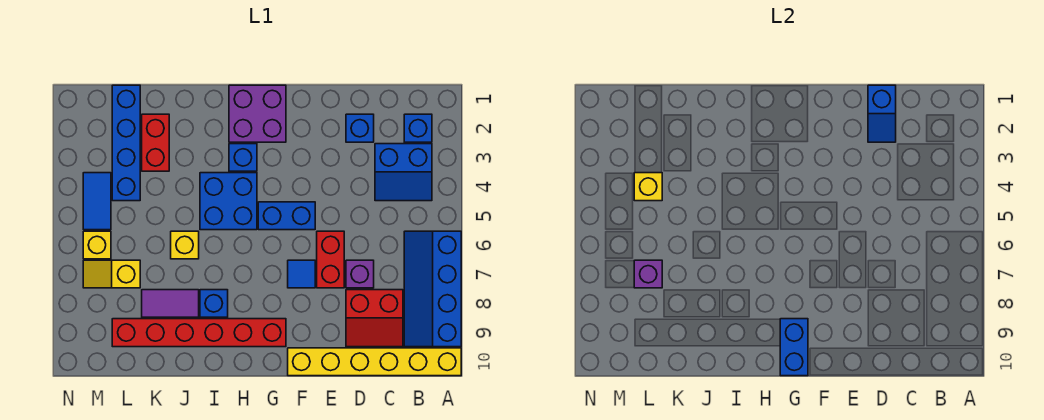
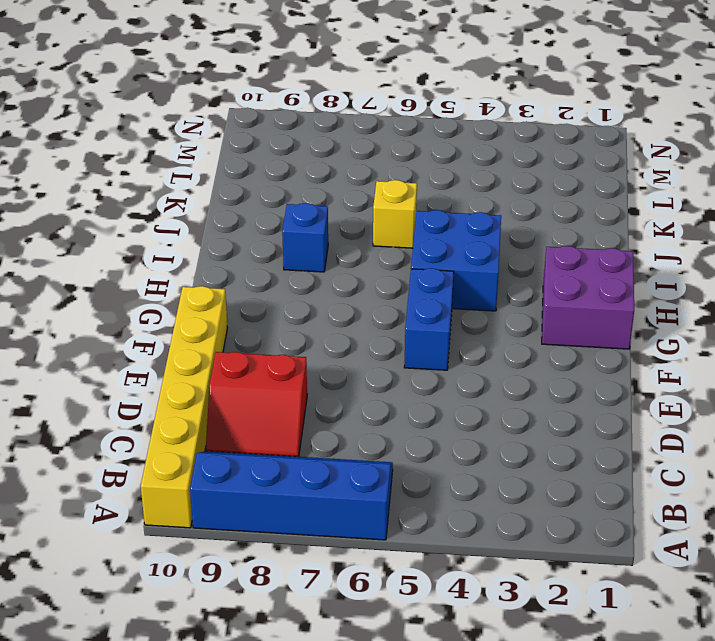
red 2x2 slope [206,352,307,457] -> red 2x2 slope turned to [346,290,403,347]
none -> blue 1x1 brick [404,114,432,142]
none -> blue 2x2 slope [375,144,432,201]
none -> blue 1x1 brick [346,114,374,142]

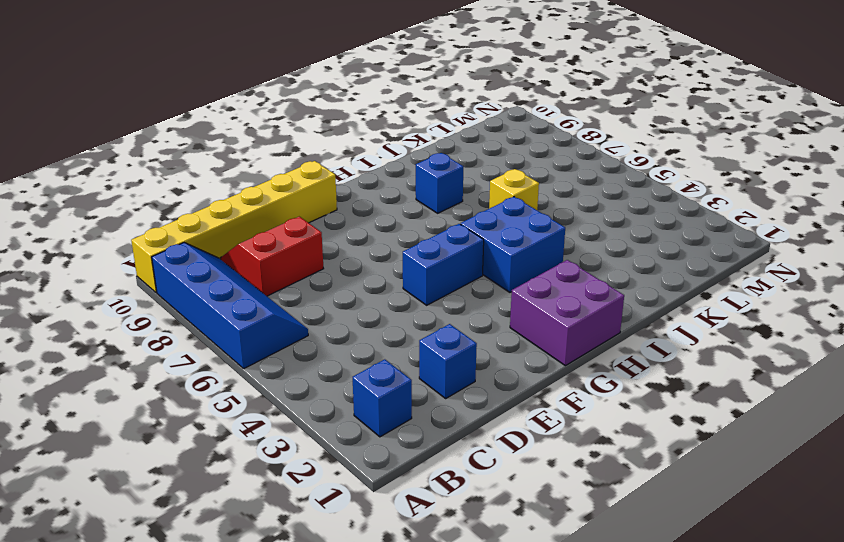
none -> blue 2x2 slope [375,144,432,201]
none -> purple 1x1 brick [346,260,374,288]
none -> red 1x2 brick [317,231,344,288]

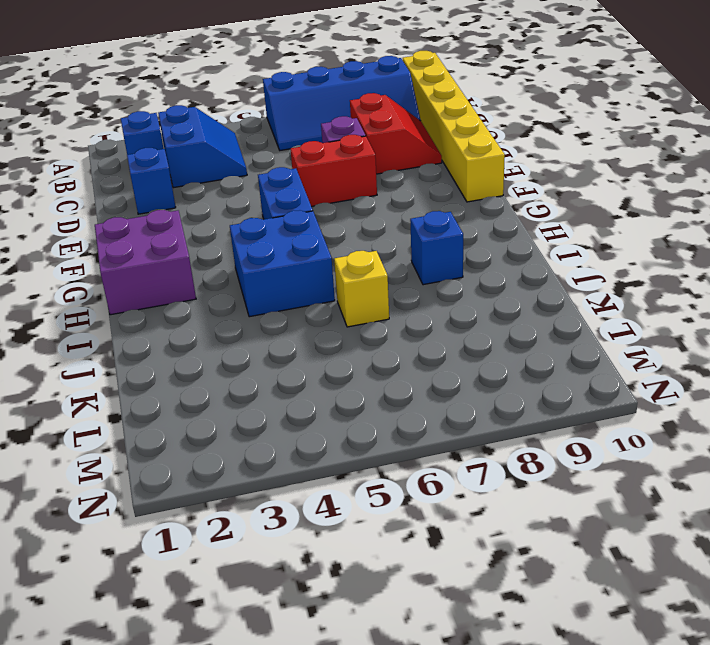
none -> blue 1x1 tile [288,260,315,288]
none -> red 1x6 brick [112,319,286,347]
none -> blue 1x1 brick [229,144,257,171]

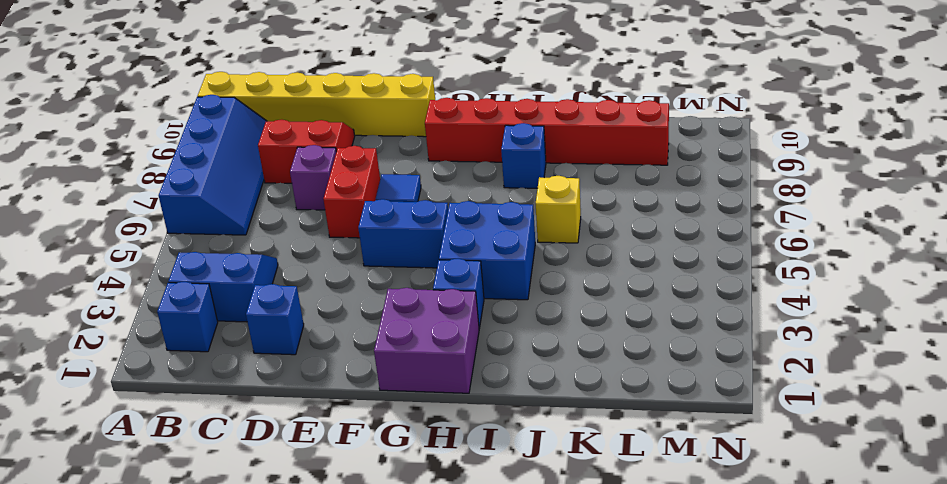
none -> purple 1x2 tile [142,290,199,317]
none -> red 1x2 brick [142,114,169,171]
none -> blue 1x4 brick [112,85,140,201]

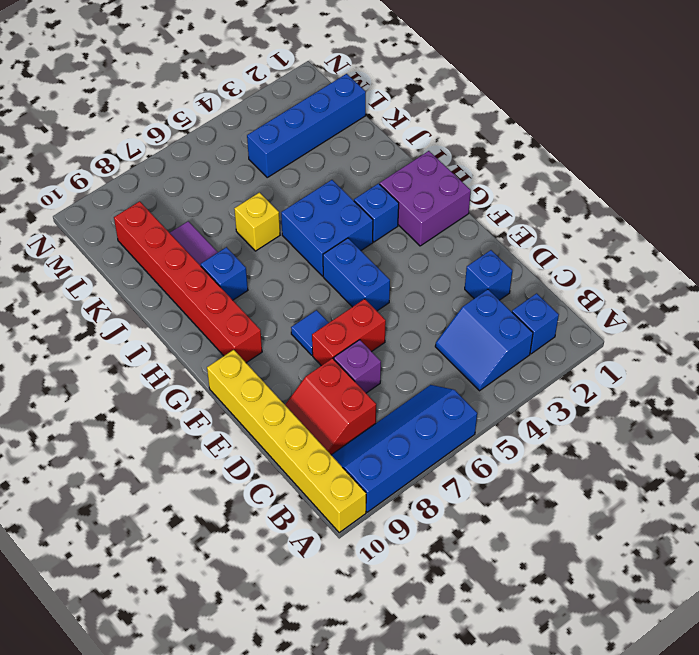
none -> red 1x2 brick [142,114,169,171]
none -> yellow 1x2 slope [83,260,140,288]
none -> blue 1x2 tile [83,173,111,230]

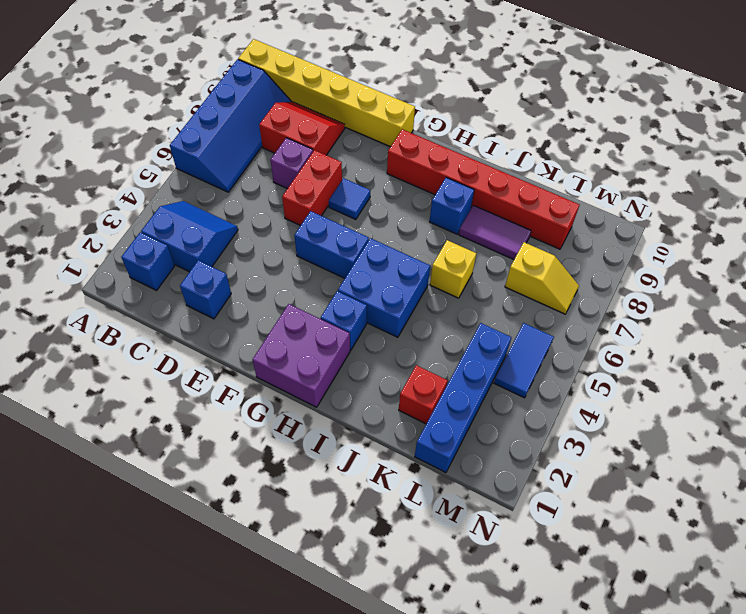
red 1x1 brick [399,365,448,424] -> red 1x2 brick [142,114,169,171]
none -> yellow 1x1 brick [83,231,111,259]
none -> blue 1x2 slope [868,85,896,142]
none -> blue 1x2 brick [780,319,808,376]

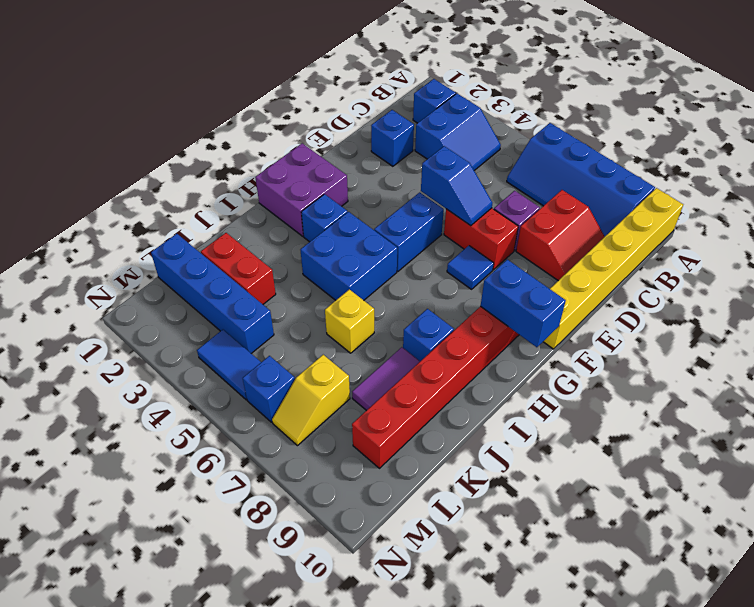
blue 1x2 slope [421,146,492,226] -> blue 1x2 slope moved to [868,85,896,142]
blue 1x1 brick [243,356,295,422] -> yellow 1x1 brick [83,231,111,259]
none -> yellow 1x1 brick [634,173,662,201]
none -> purple 1x1 brick [634,260,662,288]

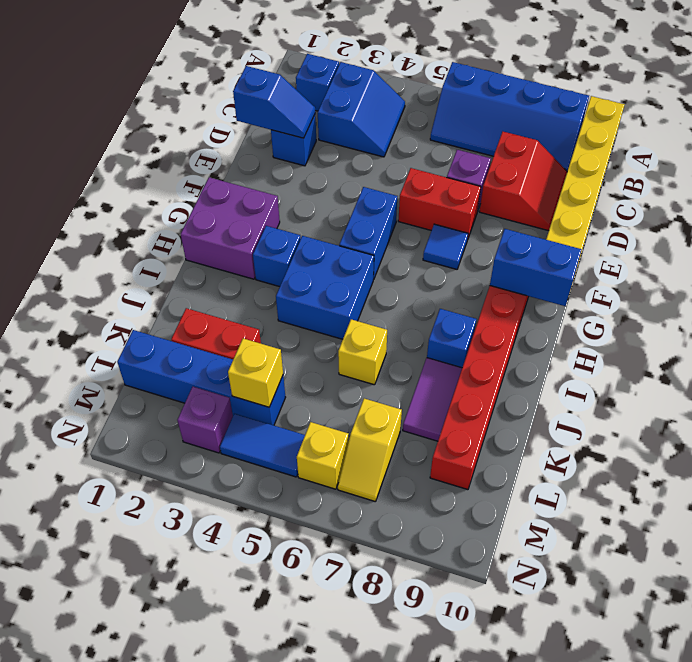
purple 1x1 brick [177,387,233,453] -> purple 1x1 brick moved to [634,260,662,288]

